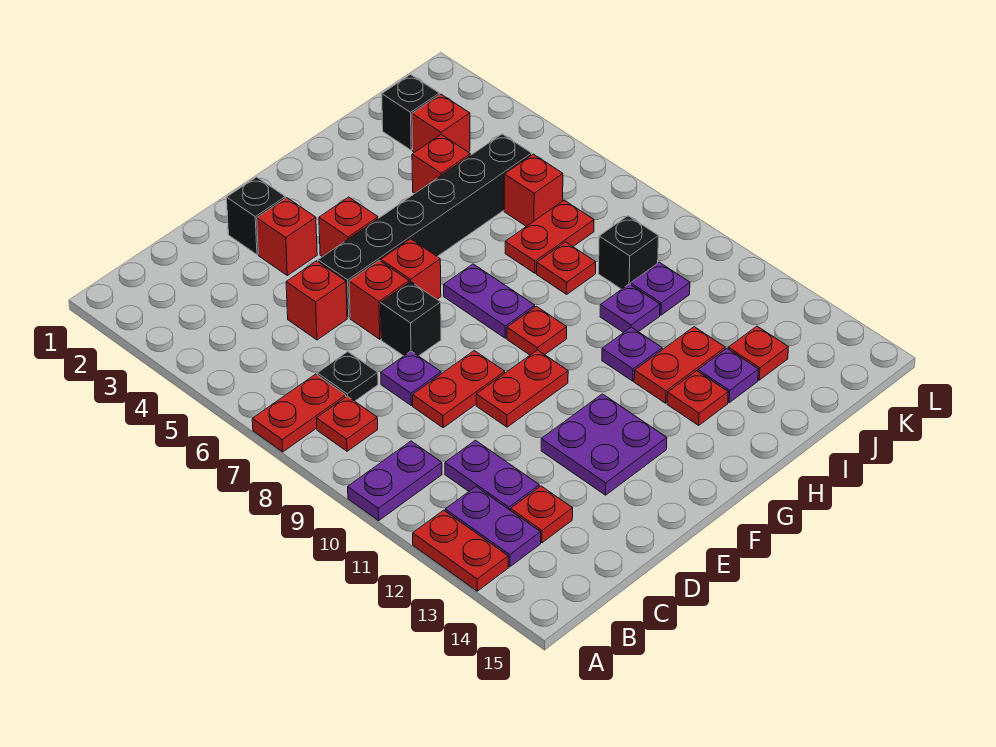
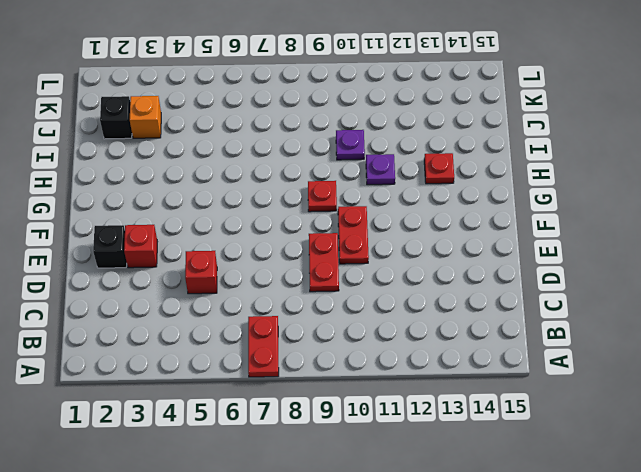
orange 1x1 brick [130,96,161,138] -> red 1x1 brick [412,94,470,152]
none -> purple 1x2 plate [348,441,442,520]
none -> red 1x2 plate [413,510,508,591]
none -> red 1x1 plate [316,396,378,451]
none -> purple 1x2 plate [445,487,541,567]

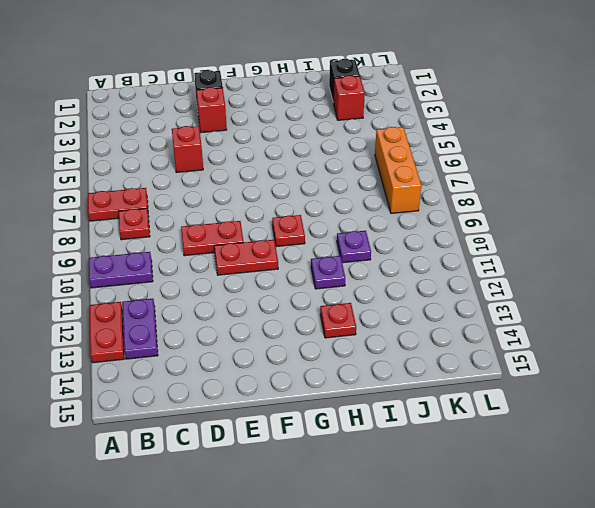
orange 1x3 brick [375,127,421,213] -> none
none -> black 1x1 plate [317,352,378,401]
none -> purple 1x2 plate [445,440,539,510]
none -> red 1x1 plate [511,486,573,543]
none -> purple 1x1 plate [381,351,441,405]

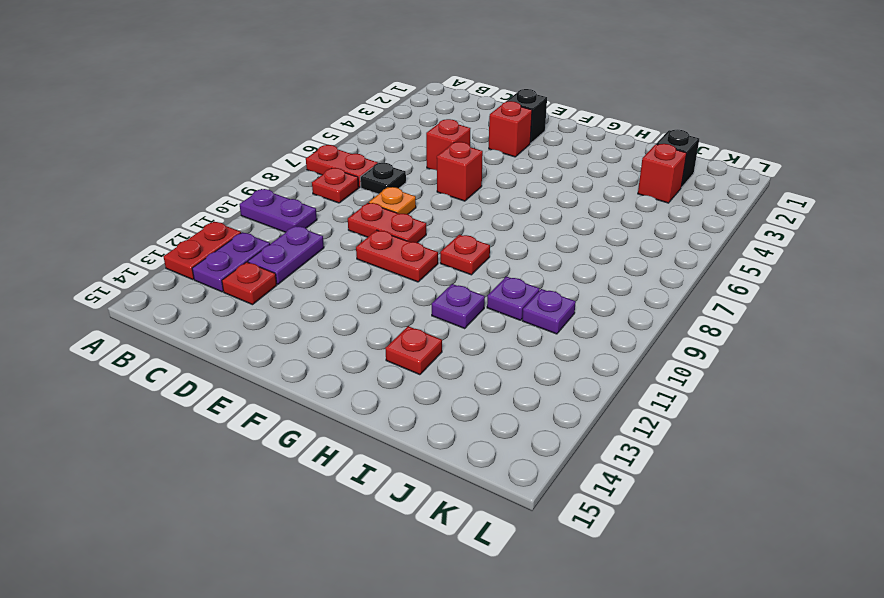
orange 1x1 plate [369,187,416,214] -> purple 1x1 plate [381,351,441,405]
none -> black 1x6 brick [318,134,532,318]
none -> black 1x1 brick [381,282,441,356]
none -> purple 2x2 plate [541,394,667,495]
none -> red 1x1 brick [319,197,378,257]

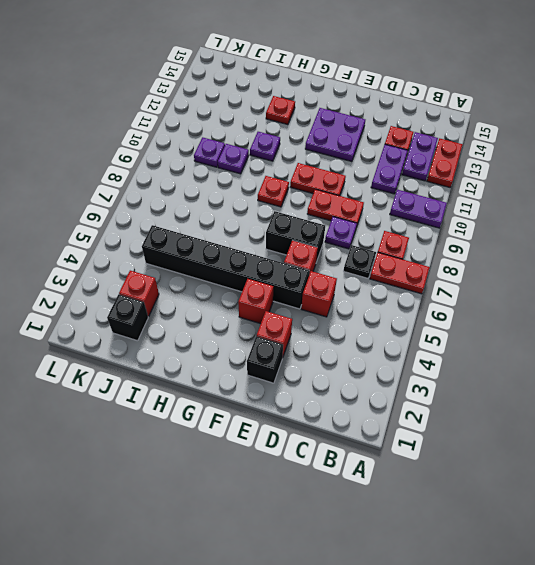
black 1x2 brick [266,211,325,262] -> black 1x1 brick [381,282,441,356]
none -> red 1x1 brick [381,239,441,299]
none -> purple 1x2 plate [444,264,535,338]
none -> red 1x2 plate [634,327,725,403]
none -> red 1x1 brick [412,135,470,193]

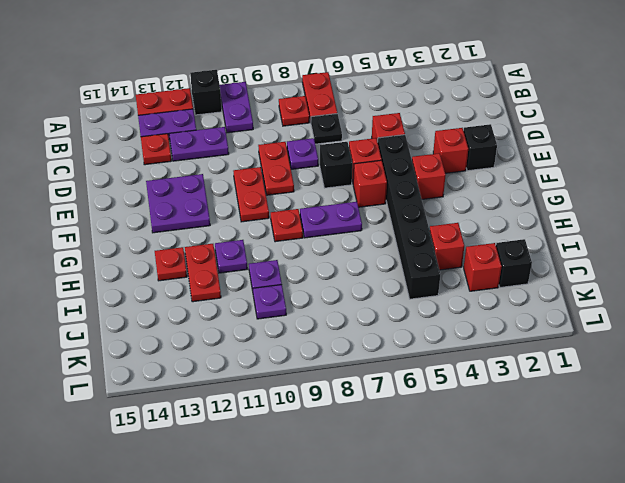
black 1x1 brick [190,70,222,115] -> black 1x1 brick moved to [598,216,659,289]
none -> red 1x2 plate [505,200,594,273]
none -> red 1x1 plate [537,242,596,294]
none -> purple 1x1 plate [698,349,759,403]
none -> red 1x1 brick [504,154,563,226]

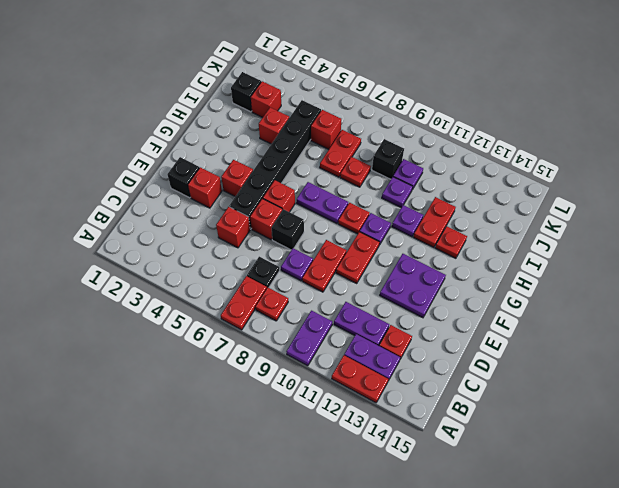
purple 1x1 plate [360,213,391,245] -> purple 1x1 plate moved to [698,349,759,403]
none -> red 1x1 plate [728,326,788,380]

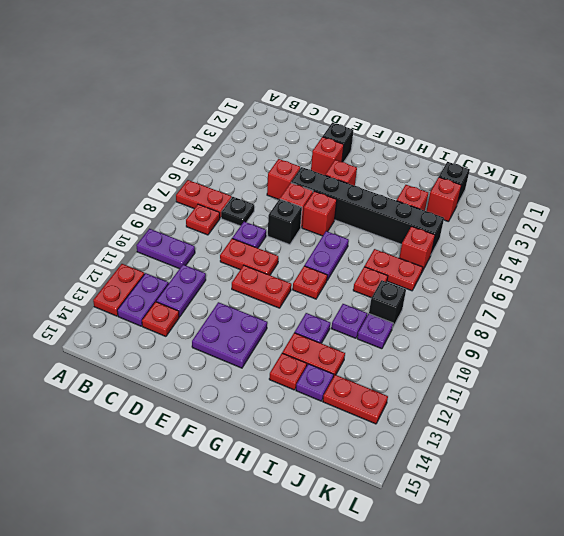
red 1x2 plate [323,375,388,424] -> red 1x1 plate [728,326,788,380]

